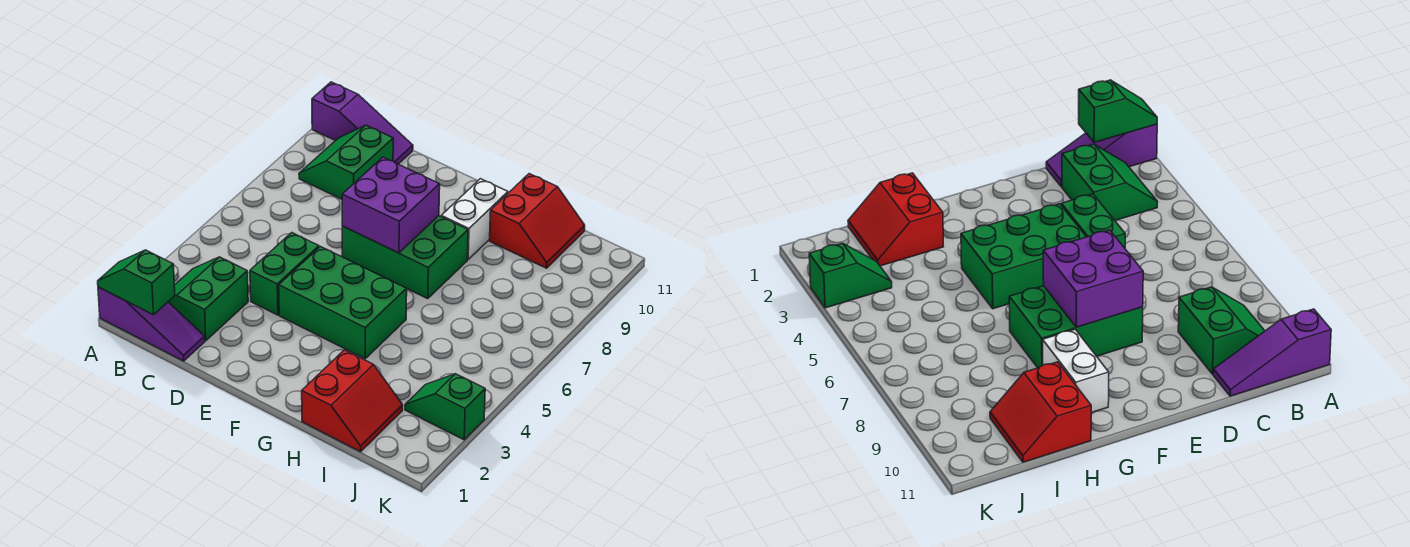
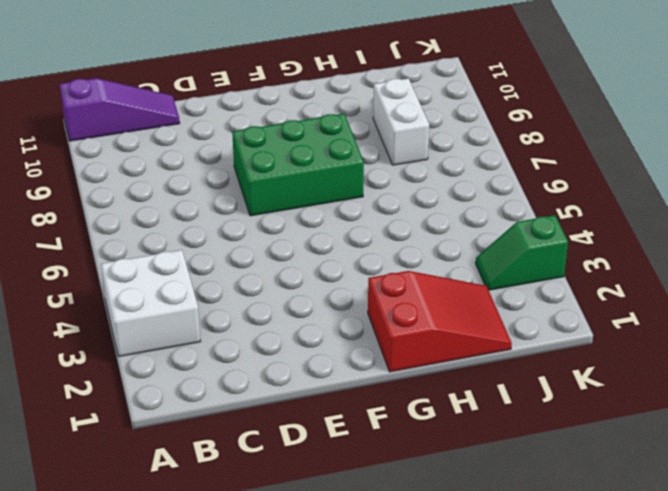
white 2x2 brick [101,250,201,357] -> green 2x2 slope [168,257,248,341]
red 2x3 slope [368,271,512,372] -> red 2x2 slope [302,350,403,452]
white 1x2 brick [373,78,429,165] -> white 1x2 brick moved to [441,179,508,260]
none -> purple 1x3 slope [98,287,205,361]
none -> green 2x2 slope [299,125,393,199]
none -> green 1x2 brick [250,233,319,315]

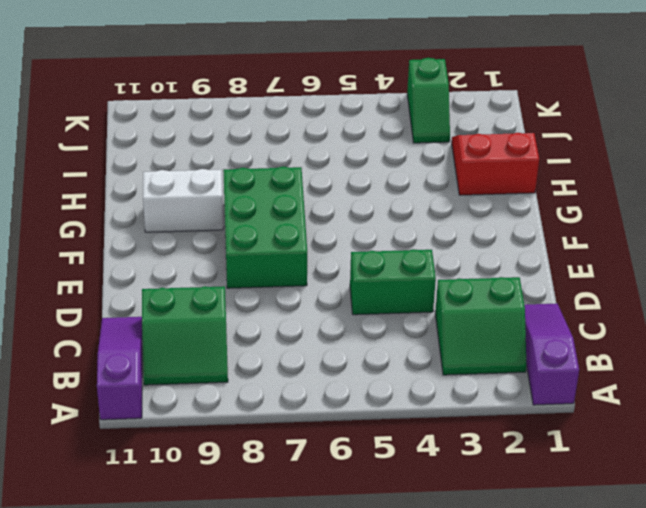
none -> green 2x3 brick [279,247,407,359]
none -> red 2x2 slope [490,174,585,268]
none -> green 1x2 slope [98,250,175,315]

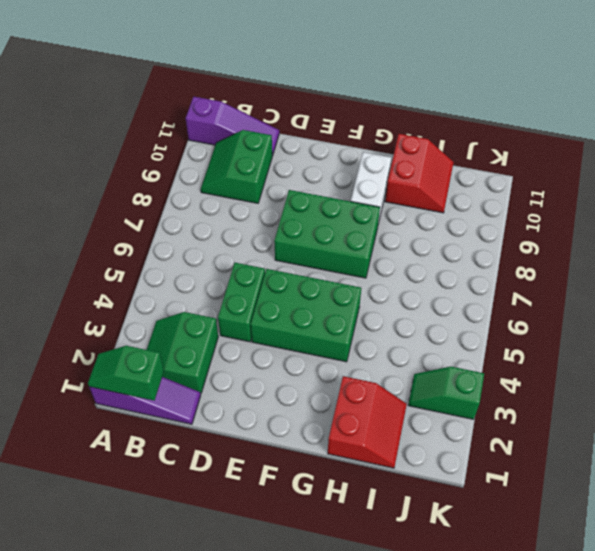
none -> purple 2x2 brick [342,157,440,253]

